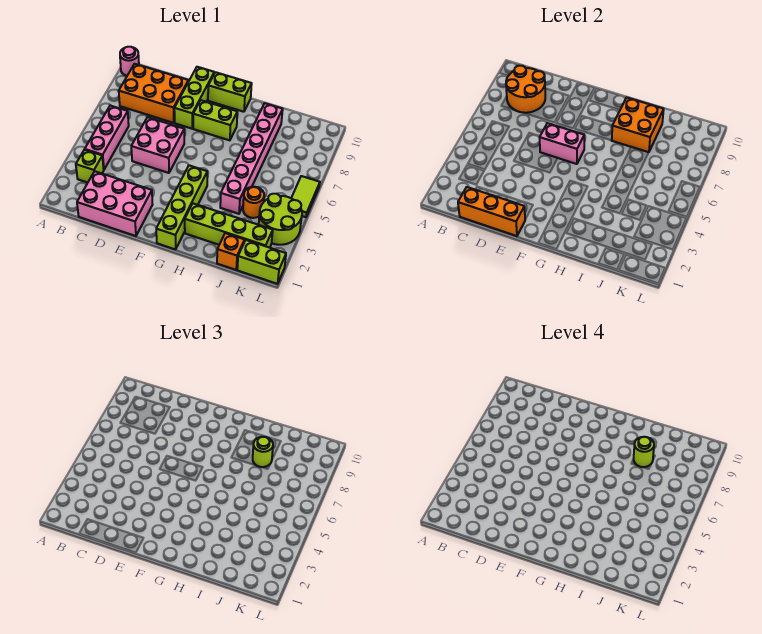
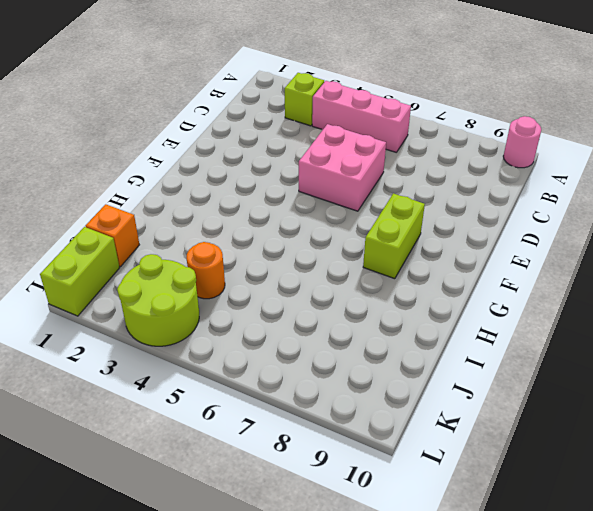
none -> orange 2x3 brick [119,64,188,123]
none -> pink 2x3 brick [77,171,153,236]
none -> lime 1x3 brick [174,67,214,129]

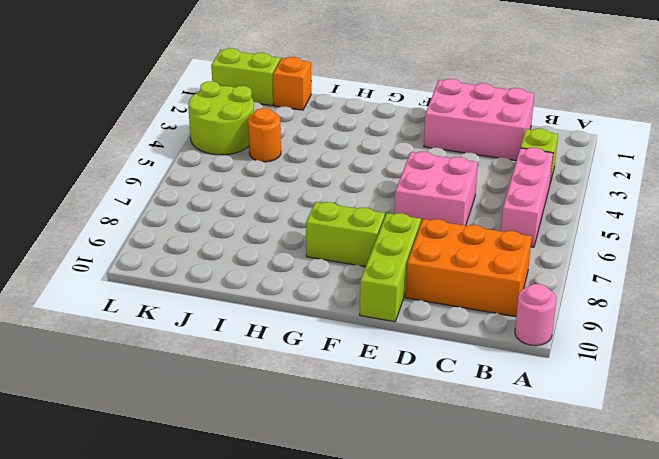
none -> lime 1x2 brick [208,72,252,112]
none -> lime 1x4 brick [156,165,207,249]
none -> lime 1x4 brick [185,204,273,248]

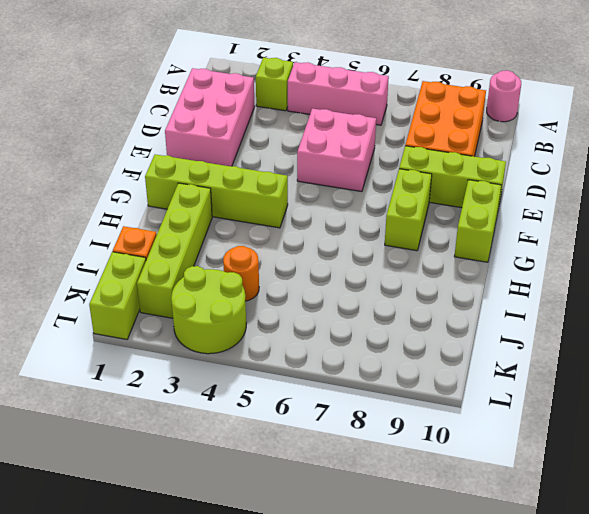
none -> pink 1x6 brick [220,103,283,214]
none -> lime 1x2 tile [291,176,320,217]
none -> orange 2x2 round brick [506,66,545,113]

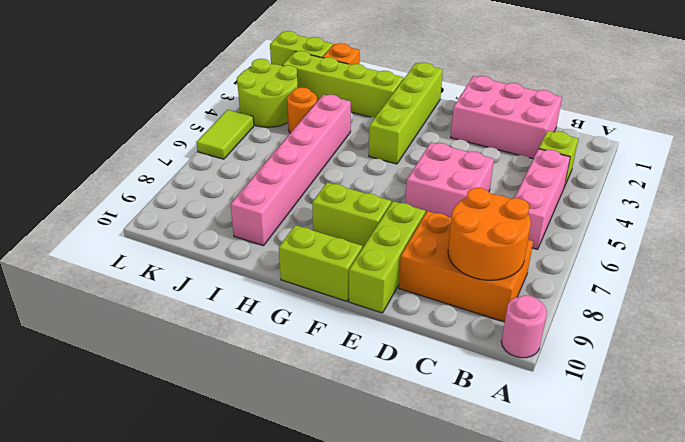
none -> orange 1x3 brick [458,187,525,236]
none -> pink 1x2 brick [540,123,584,164]
none -> orange 2x2 brick [612,97,664,152]

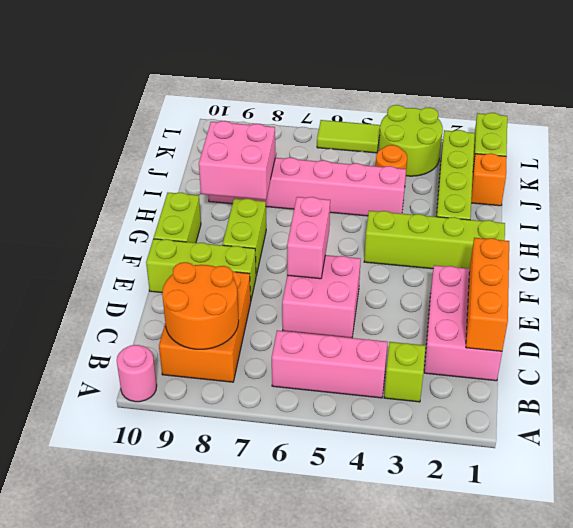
pink 2x2 brick [199,121,275,200] -> orange 2x2 brick [612,97,664,152]
none -> lime 1x1 round brick [253,437,273,467]
none -> lime 1x1 round brick [634,437,654,467]

